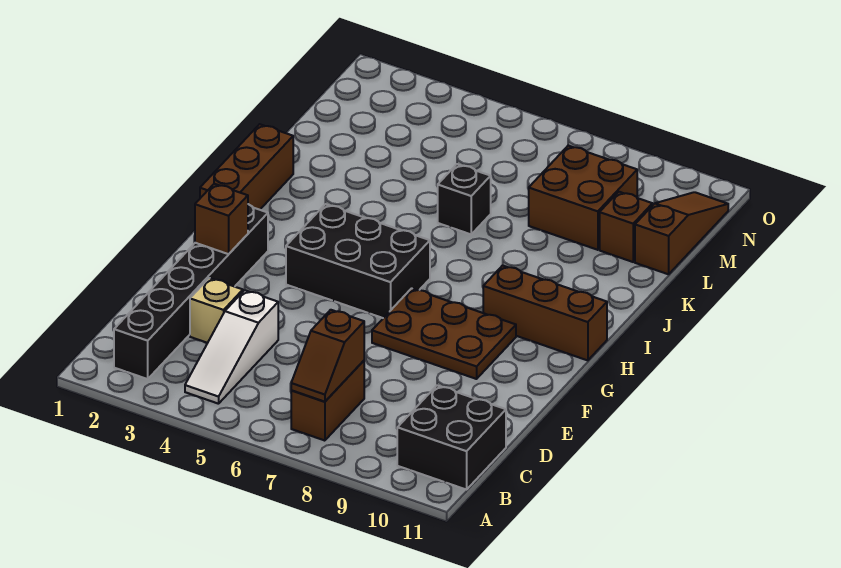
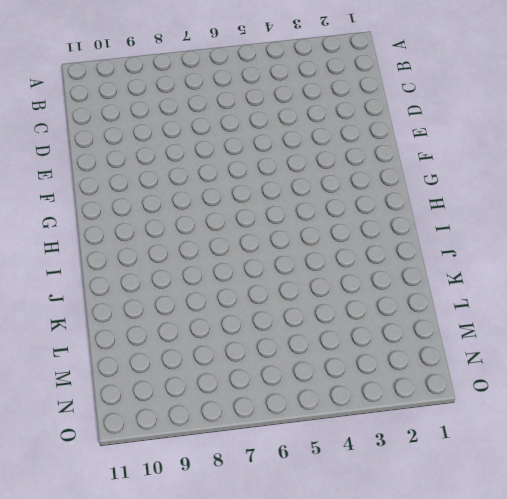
none -> black 1x6 brick [114,204,268,379]
none -> white 1x3 slope [185,290,278,404]
none -> brown 1x2 brick [291,361,364,441]

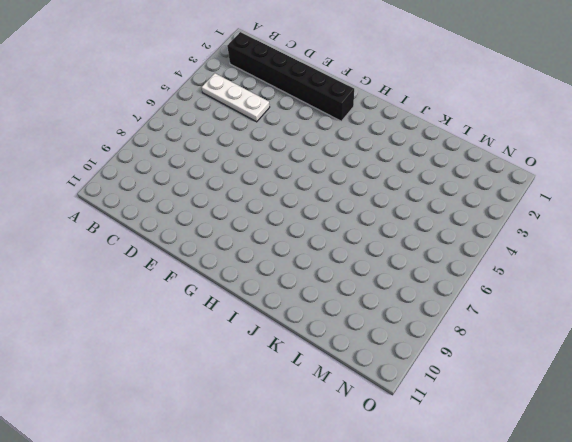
white 1x3 plate [202,73,270,122] -> white 1x3 slope [185,290,278,404]
none -> brown 1x2 brick [291,361,364,441]
none -> black 2x2 brick [397,386,506,490]
none -> tan 1x1 brick [190,278,243,343]

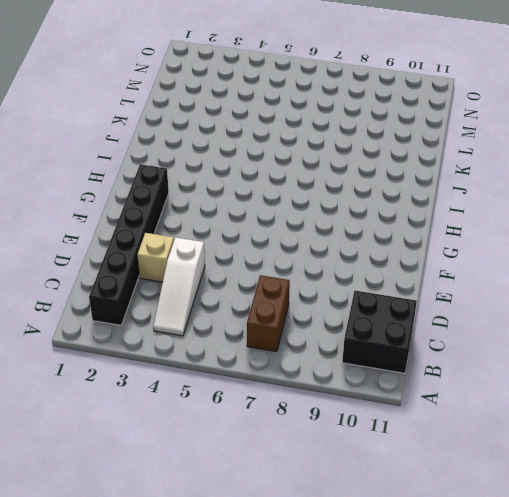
none -> brown 2x3 plate [372,288,516,379]
none -> black 2x3 brick [286,204,430,318]
none -> brown 1x3 brick [200,124,293,210]

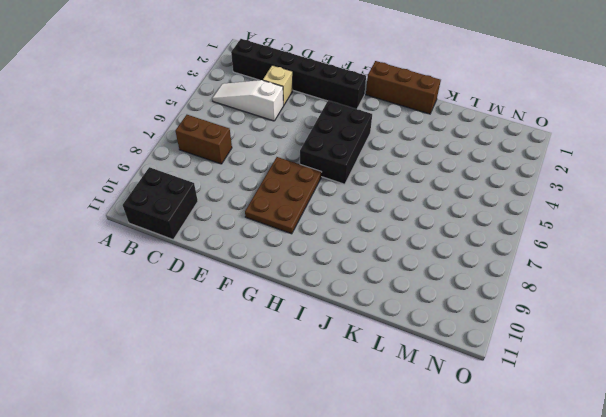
none -> brown 1x3 brick [483,265,607,360]
none -> black 1x1 brick [438,164,491,234]
none -> brown 2x2 brick [529,146,637,250]

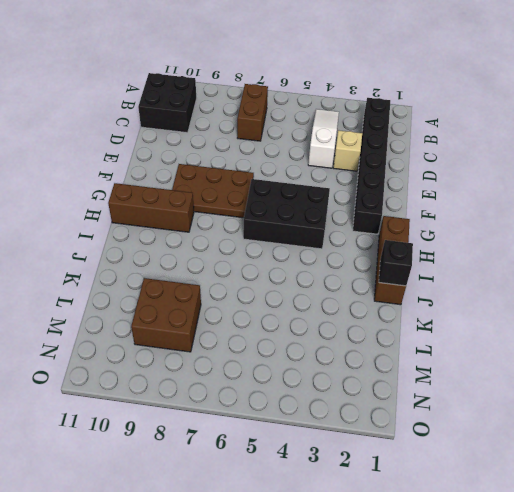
black 1x1 brick [379,240,413,286] -> black 1x1 brick moved to [438,164,491,234]
none -> brown 1x1 brick [600,192,653,262]
none -> brown 1x3 slope [635,192,728,274]
none -> brown 1x2 slope [291,310,364,402]

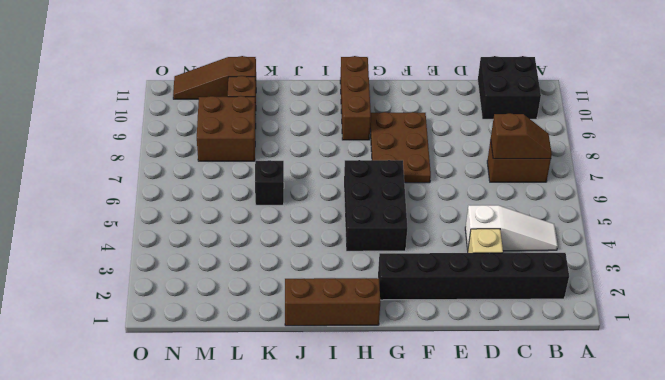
none -> brown 1x1 brick [195,184,248,254]

